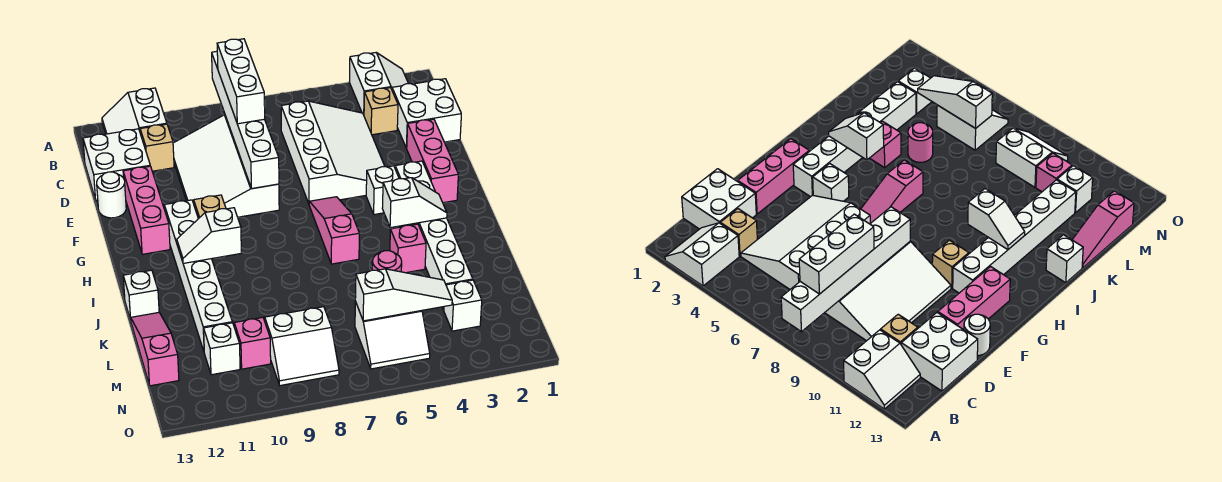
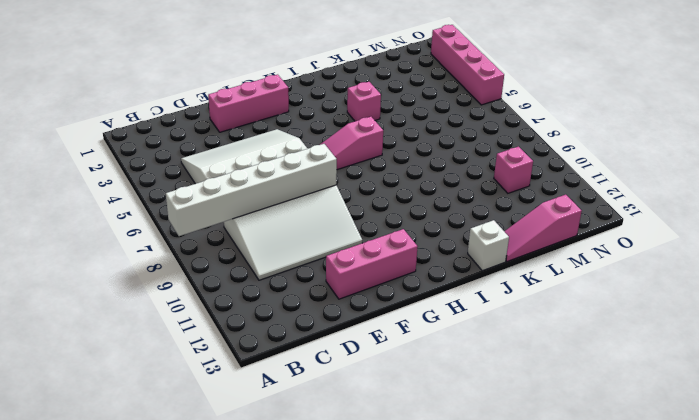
pink 1x4 brick [431,25,504,105] -> none
none -> white 2x2 slope [349,53,408,115]
none -> white 2x2 slope [102,88,167,134]
none -> white 2x2 brick [392,79,461,148]
none -> tan 1x1 brick [364,88,398,135]

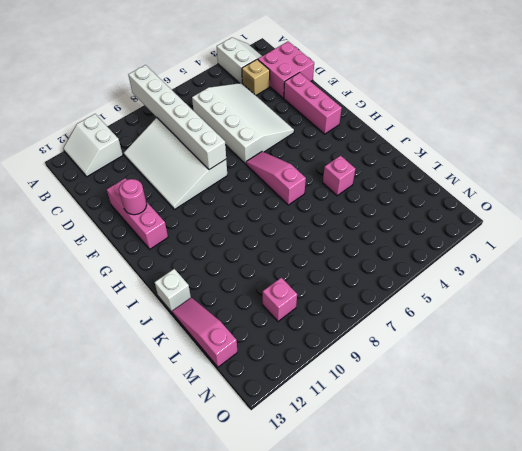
pink 2x2 brick [258,42,314,98] -> white 2x2 brick [392,79,461,148]
pink 1x1 round brick [119,179,147,215] -> pink 1x1 round brick moved to [372,251,402,272]
none -> tan 1x1 brick [140,124,174,171]
none -> white 2x2 brick [83,129,150,201]
none -> white 1x1 round brick [97,172,126,218]
none -> white 1x6 brick [395,161,473,310]

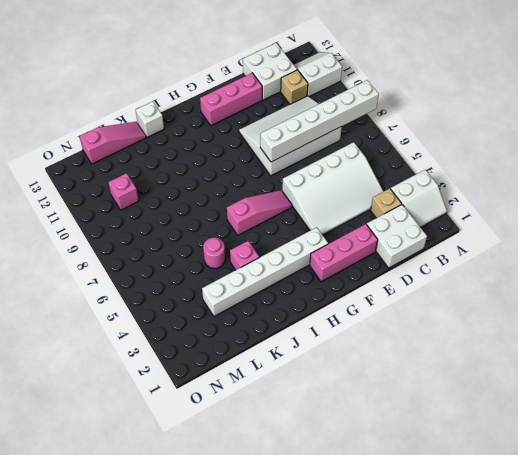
none -> white 1x1 round brick [97,172,126,218]
none -> white 1x1 brick [366,166,399,215]
none -> tan 1x1 brick [194,195,226,219]
none -> white 1x6 brick [164,200,232,351]

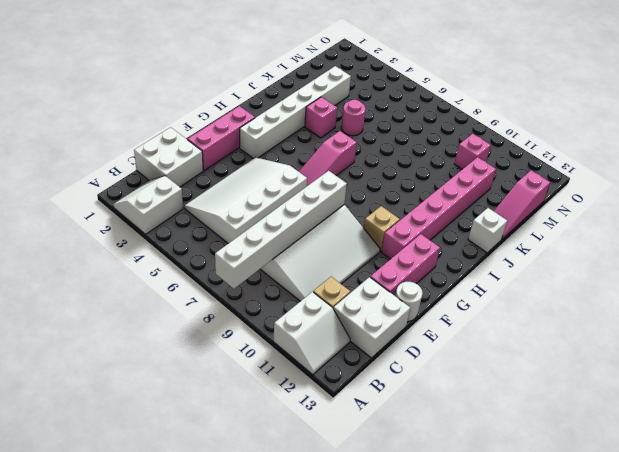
pink 1x6 brick [382,157,496,259] -> white 1x6 brick [164,200,232,351]
none -> tan 1x1 brick [364,88,398,135]
none -> white 1x1 brick [366,166,399,215]
none -> white 1x1 brick [444,280,482,331]
none -> white 2x2 slope [355,301,430,369]

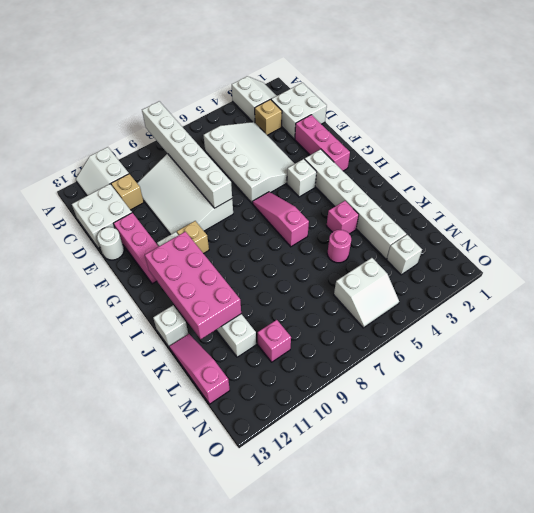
pink 2x4 brick [145,232,241,339] -> white 1x2 slope [177,208,241,263]
none -> white 2x2 slope [265,307,339,386]
none -> white 1x1 brick [204,323,240,375]
none -> white 1x2 slope [382,178,447,228]
none -> white 1x3 slope [355,269,452,321]

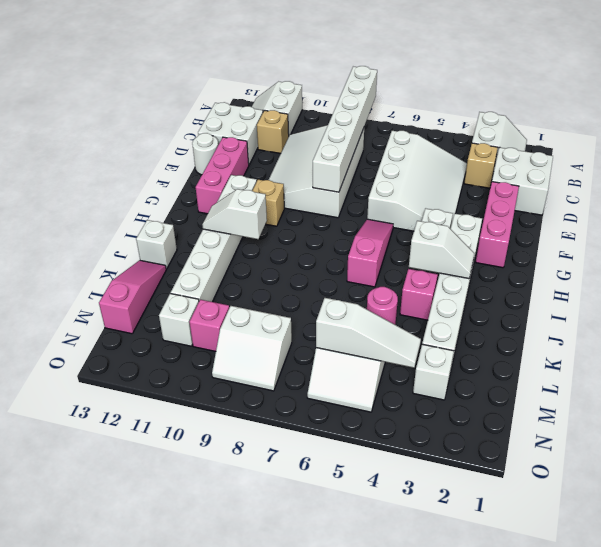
none -> white 1x3 brick [217,39,265,124]

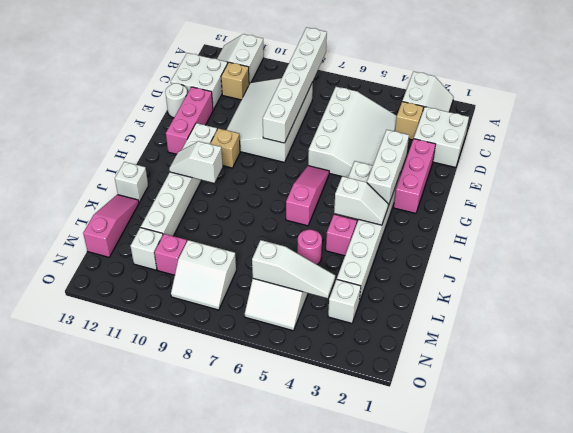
white 1x3 brick [367,130,409,206] -> white 1x3 brick moved to [217,39,265,124]

